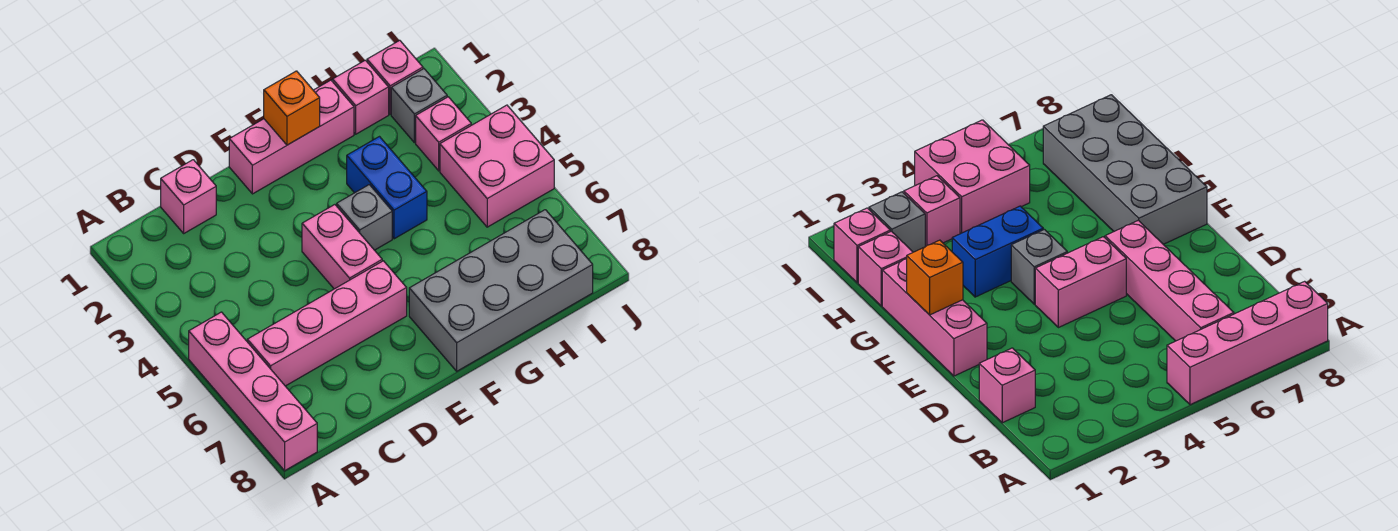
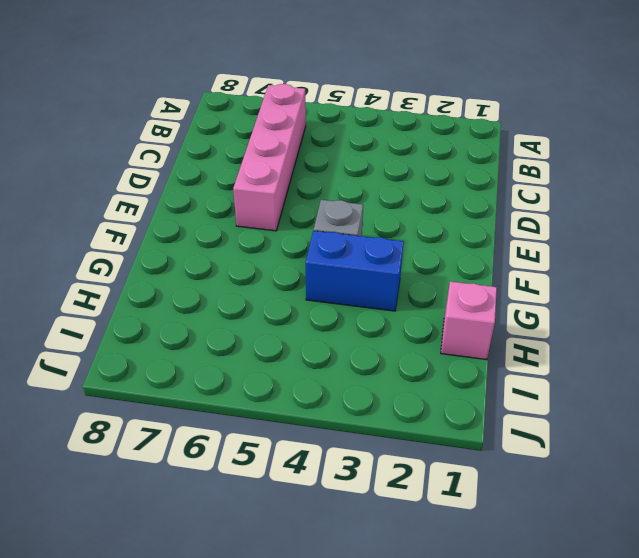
none -> pink 1x4 brick [189,312,317,471]
none -> pink 1x1 brick [161,160,216,233]
none -> pink 1x3 brick [229,80,354,194]

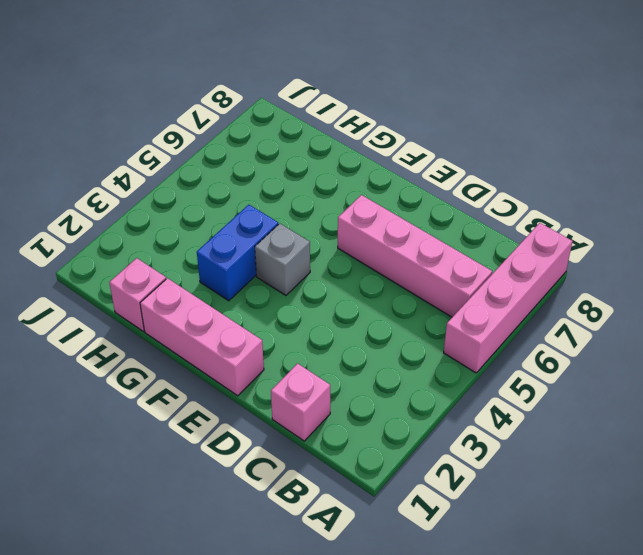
none -> pink 1x2 brick [302,205,382,289]
none -> grey 2x4 brick [409,210,593,371]
none -> pink 1x1 brick [367,40,423,114]

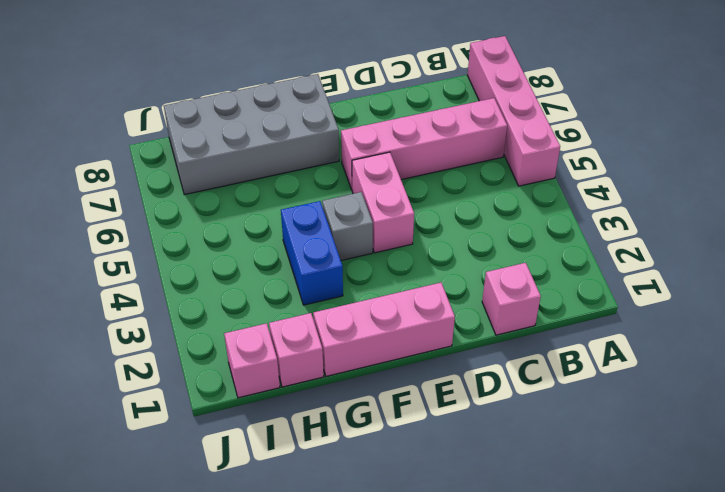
none -> grey 1x1 brick [391,69,447,143]
none -> pink 1x1 brick [416,97,471,171]
none -> pink 2x2 brick [440,105,554,227]

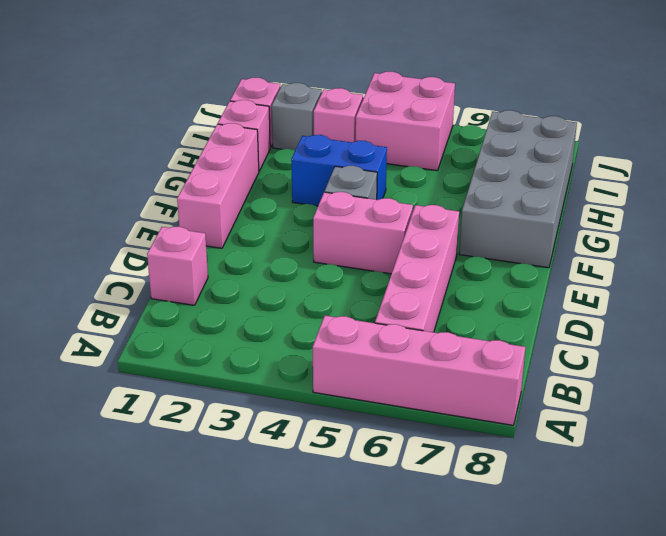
none -> orange 1x1 brick [264,71,320,145]

